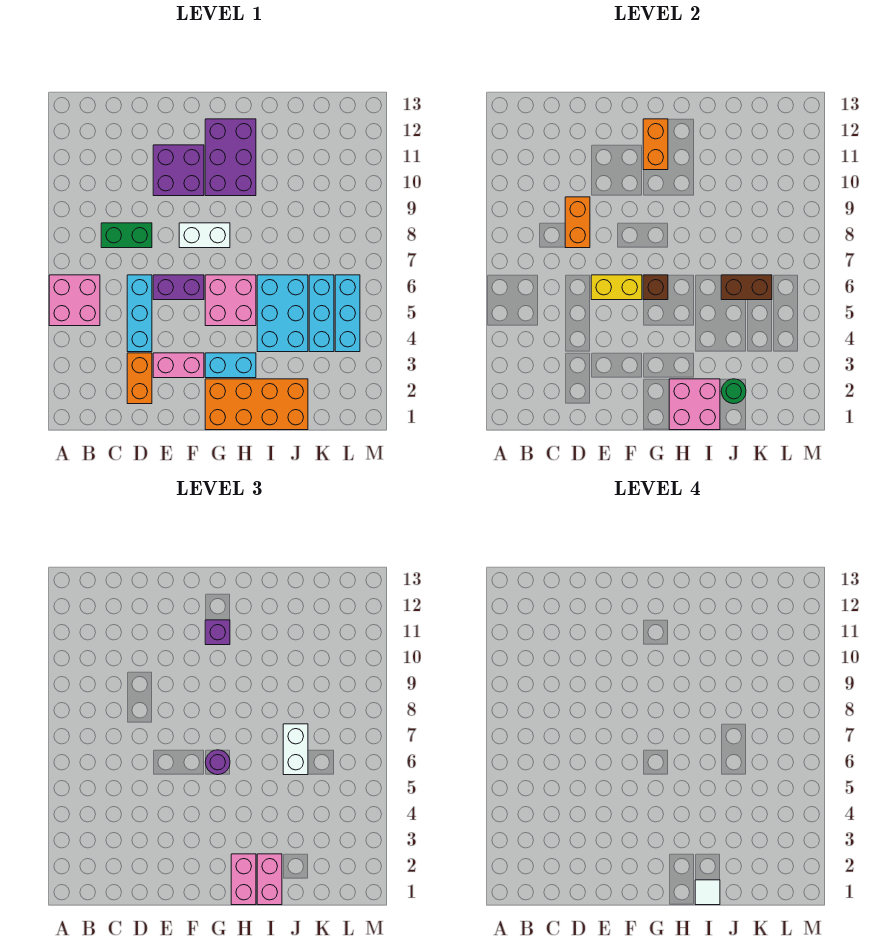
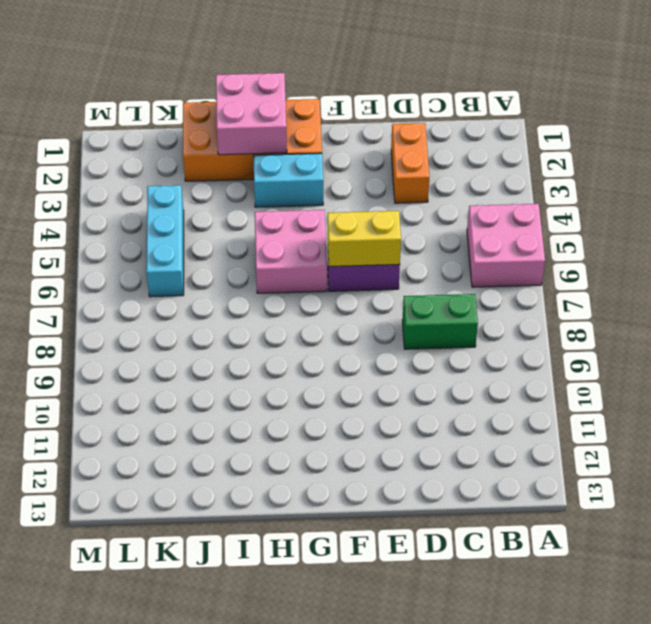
none -> cyan 1x3 brick [127,275,152,352]
none -> pink 1x2 brick [153,353,204,378]
none -> purple 2x2 brick [153,145,204,196]

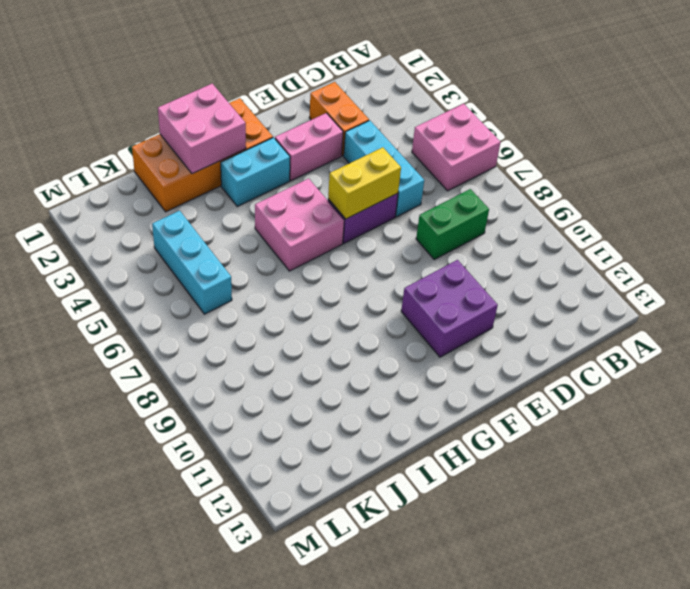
none -> white 1x2 brick [179,223,230,248]
none -> purple 2x3 brick [205,119,256,196]
none -> cyan 2x3 brick [257,275,308,352]

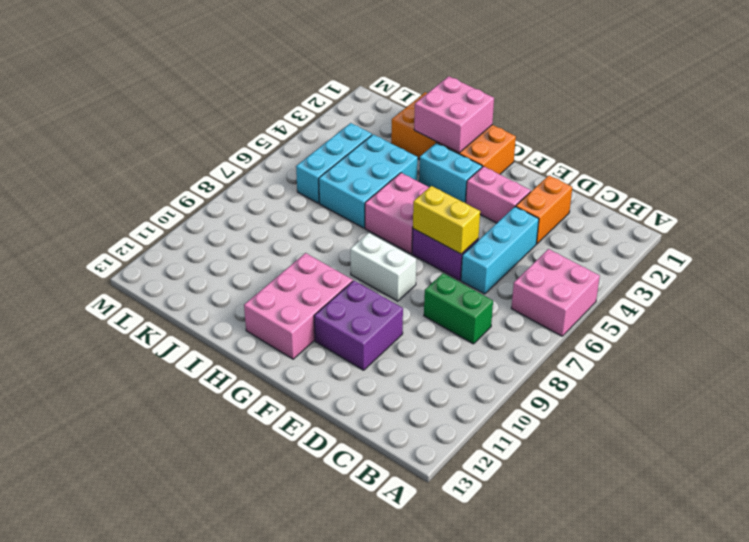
pink 2x3 brick [244,253,353,359] -> purple 2x3 brick [205,119,256,196]
none -> cyan 1x3 brick [335,275,360,352]
none -> orange 1x2 brick [565,197,590,248]
none -> brown 1x1 brick [643,275,668,300]

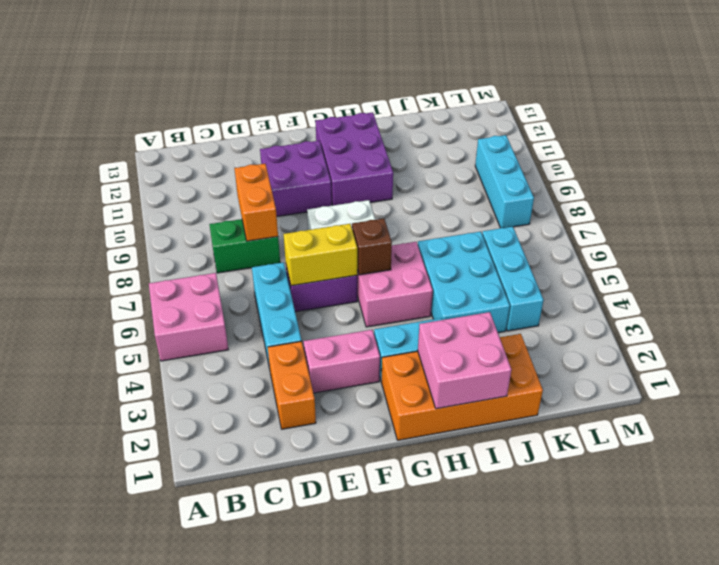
cyan 1x3 brick [475,135,534,228] -> cyan 1x3 brick moved to [335,275,360,352]
none -> orange 1x2 brick [643,119,668,170]
none -> green 1x1 round brick [721,379,746,404]
none -> brown 1x2 brick [721,275,772,300]

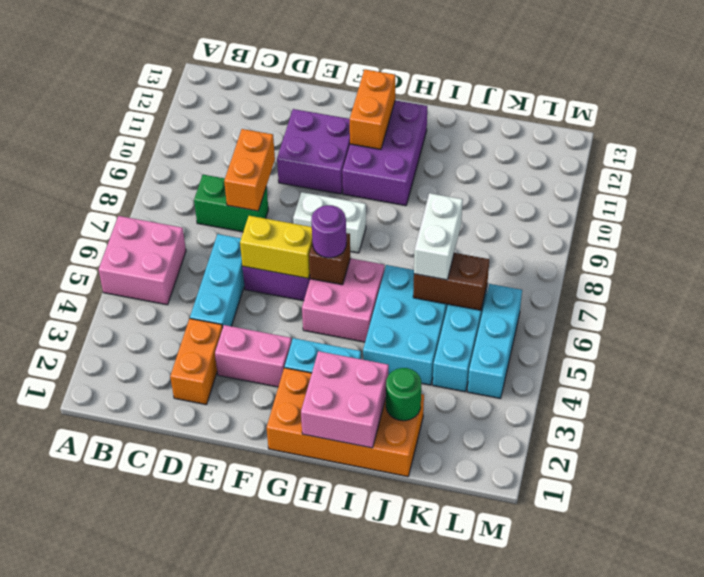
none -> purple 1x1 brick [205,620,230,645]
none -> pink 1x2 brick [231,854,256,905]
none -> pink 1x2 brick [257,854,282,905]

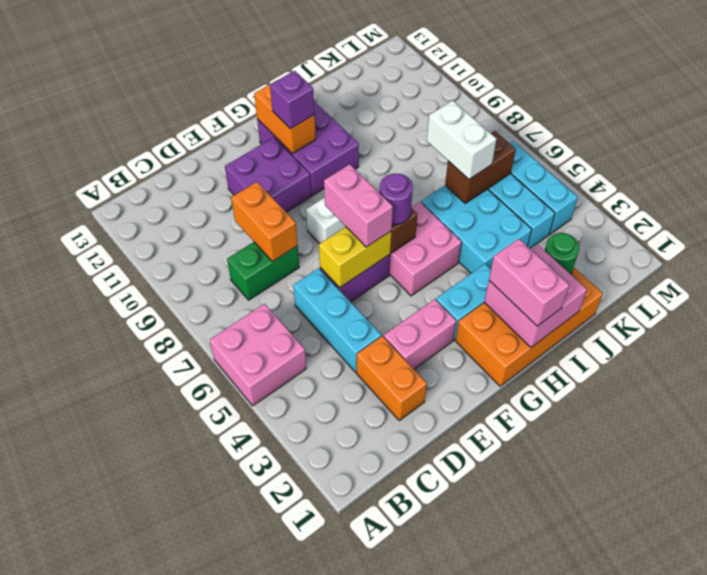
pink 1x2 brick [324,164,393,247] -> pink 1x2 brick moved to [257,854,282,905]
none -> white 1x1 tile [695,880,720,905]

